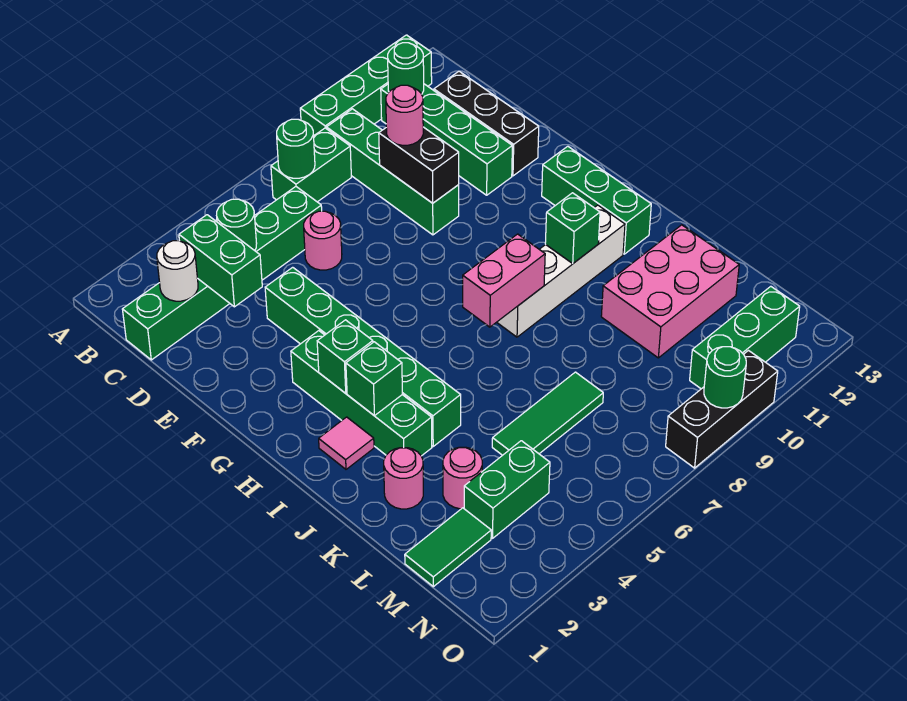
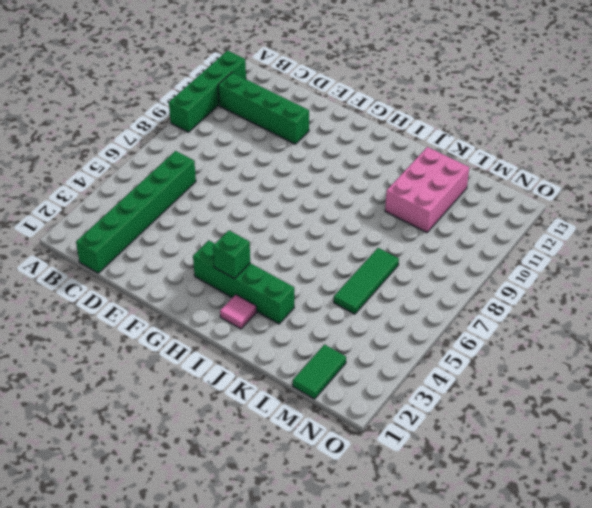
none -> green 1x2 brick [271,128,351,202]
none -> green 1x4 brick [326,109,459,235]
none -> black 1x3 brick [434,71,539,176]
none -> pink 1x1 round brick [304,211,342,270]

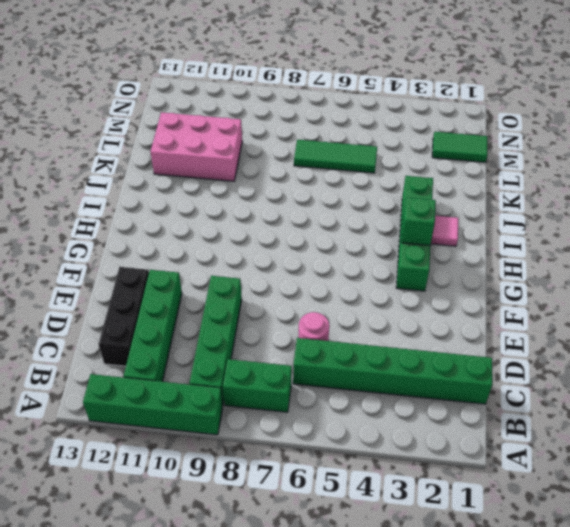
none -> green 1x6 brick [265,267,461,446]
none -> green 1x3 brick [542,146,651,254]
none -> white 1x4 brick [497,205,625,337]
none -> pink 1x1 round brick [384,448,423,509]

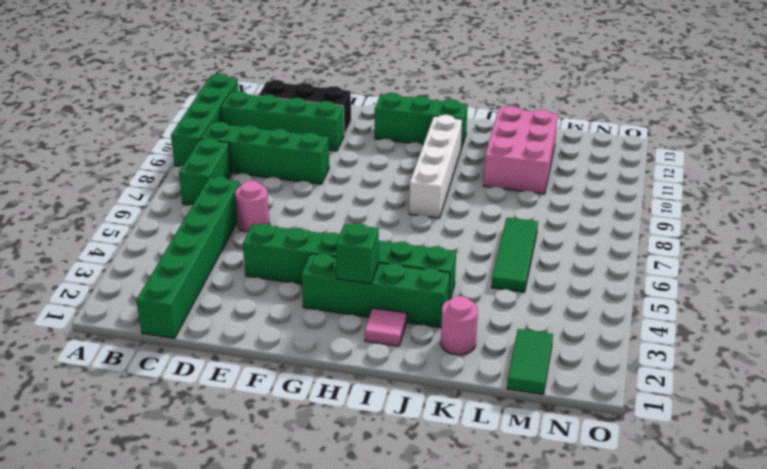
none -> pink 1x1 round brick [443,447,482,509]
none -> green 1x2 brick [464,441,550,538]
none -> green 1x3 brick [690,286,800,389]
none -> black 1x3 brick [666,351,778,468]

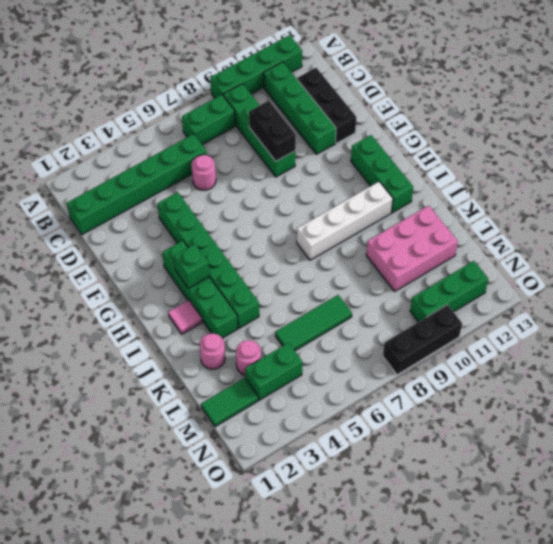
none -> green 1x1 round brick [277,119,315,178]
none -> green 1x1 round brick [388,43,424,94]
none -> white 1x1 round brick [157,241,198,301]
none -> green 1x2 brick [179,215,262,307]

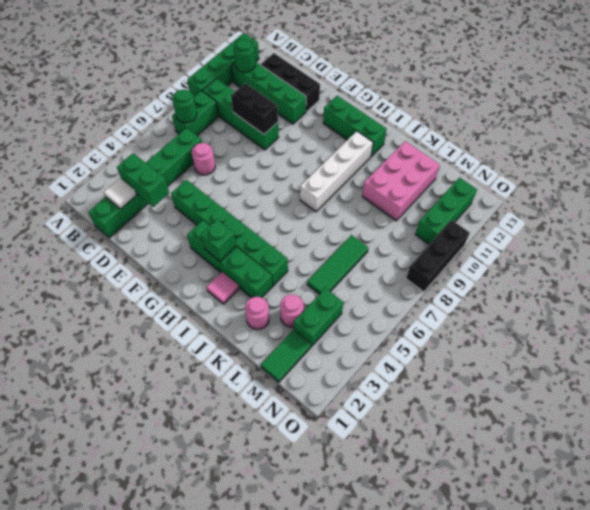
white 1x1 tile [104,178,136,209] -> white 1x1 round brick [157,241,198,301]
none -> green 1x1 round brick [217,199,257,251]
none -> green 1x1 brick [346,342,402,416]
none -> pink 1x2 brick [463,234,545,327]
none -> green 1x1 brick [545,193,600,263]

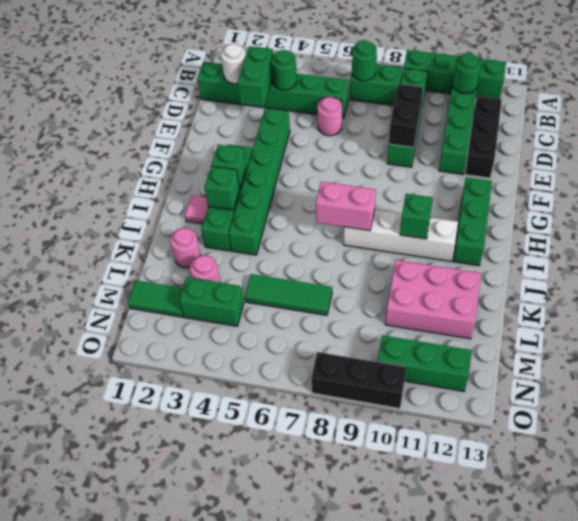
none -> green 1x1 round brick [704,347,746,408]
none -> pink 1x1 round brick [386,85,423,145]

